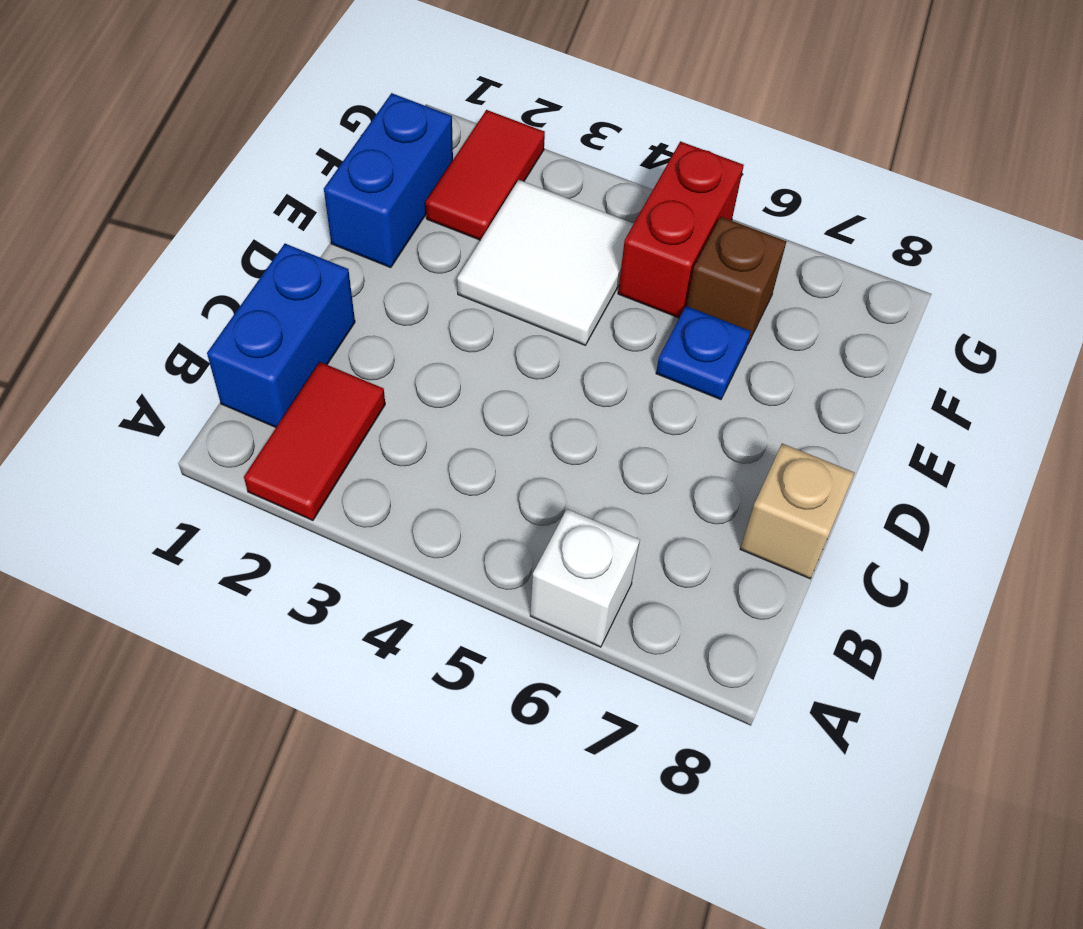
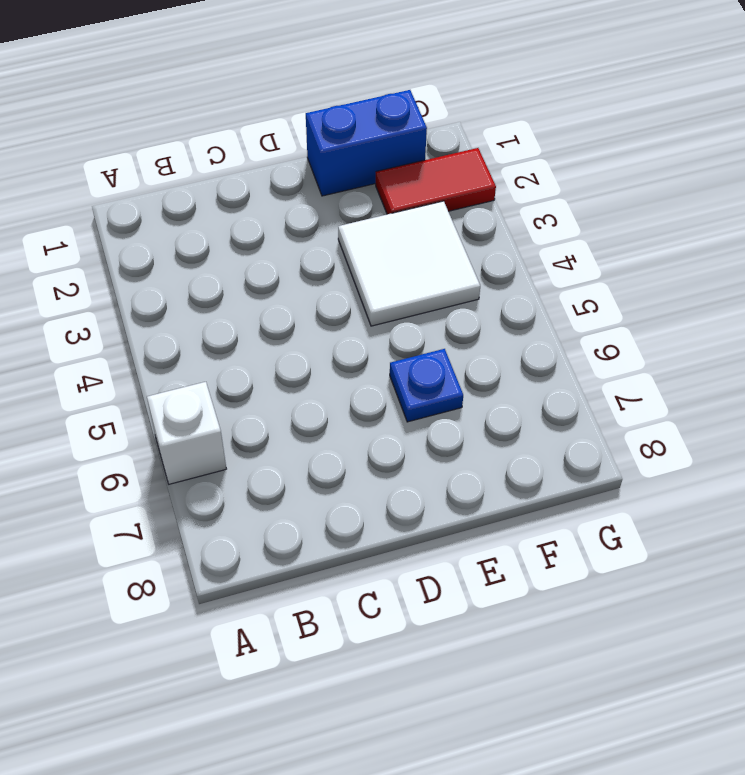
none -> red 1x2 tile [244,362,385,520]
none -> blue 1x2 brick [207,244,355,427]

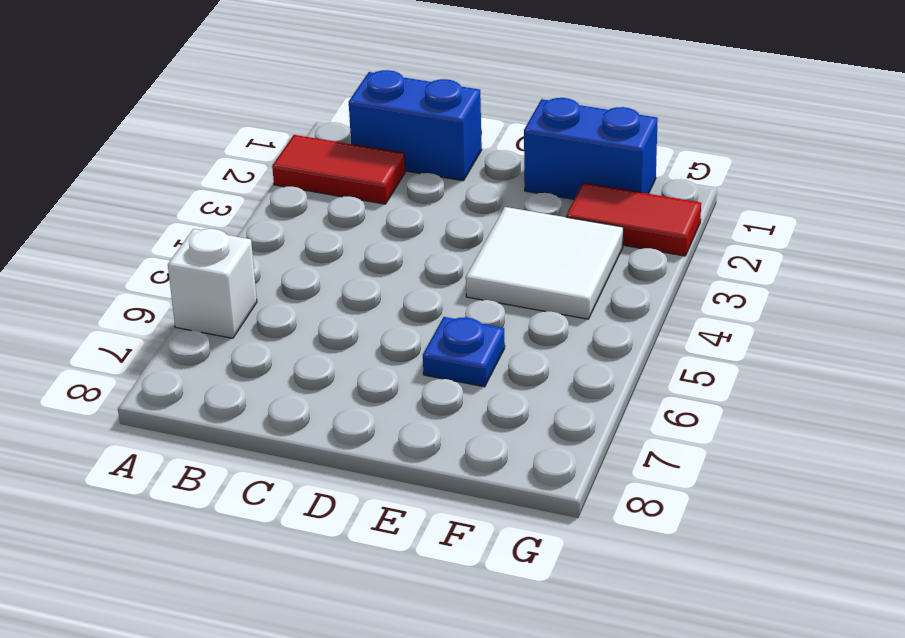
none -> tan 1x1 brick [740,444,855,579]
none -> red 1x2 brick [618,141,744,318]

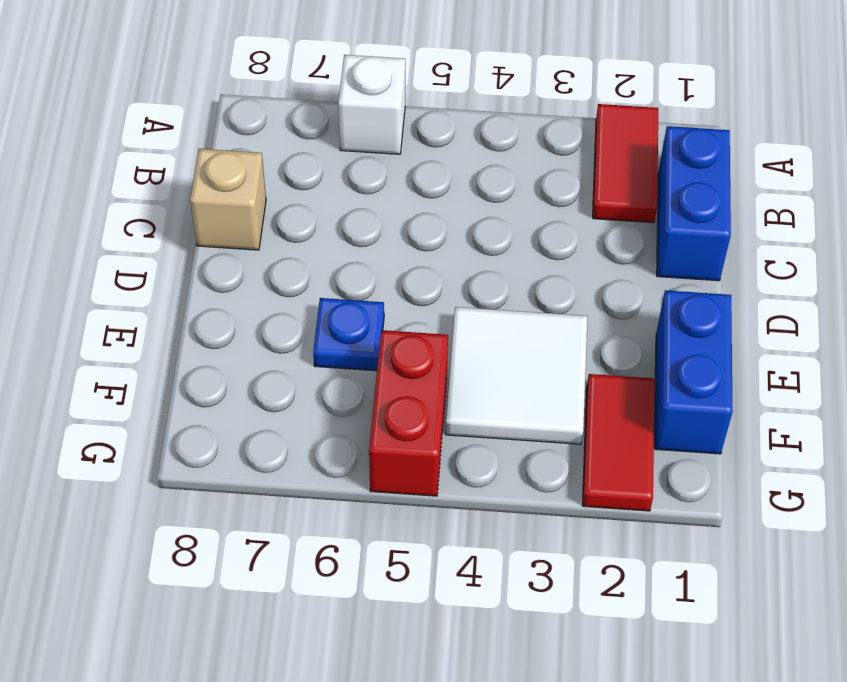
none -> brown 1x1 brick [687,217,787,345]

